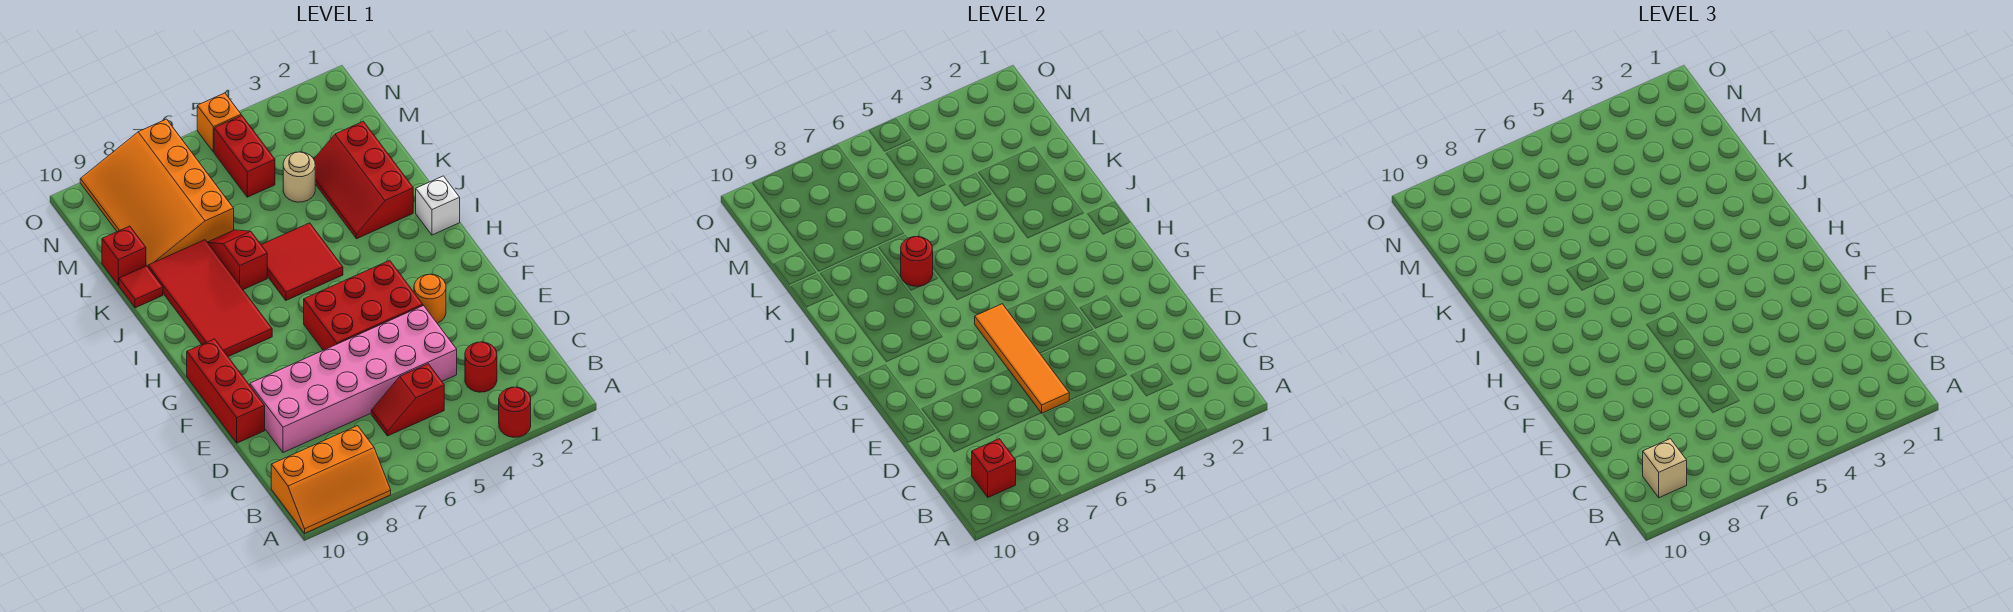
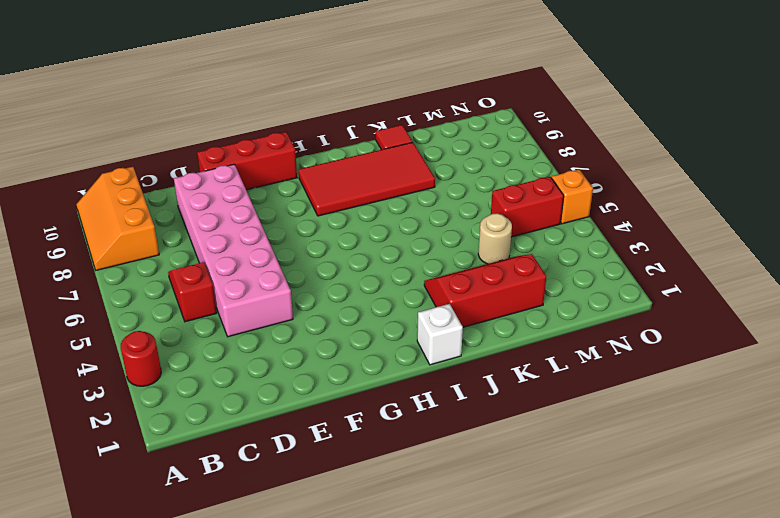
none -> red 1x1 round brick [465,342,497,392]
none -> orange 1x1 round brick [414,274,446,323]
none -> red 2x3 brick [304,260,423,350]

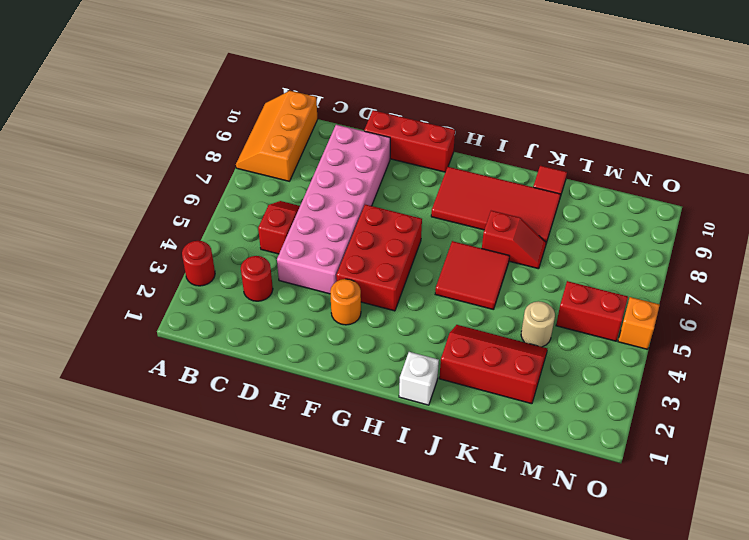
none -> orange 3x4 slope [80,119,234,267]
none -> red 1x1 brick [102,226,146,285]
none -> red 1x1 brick [972,439,1016,497]

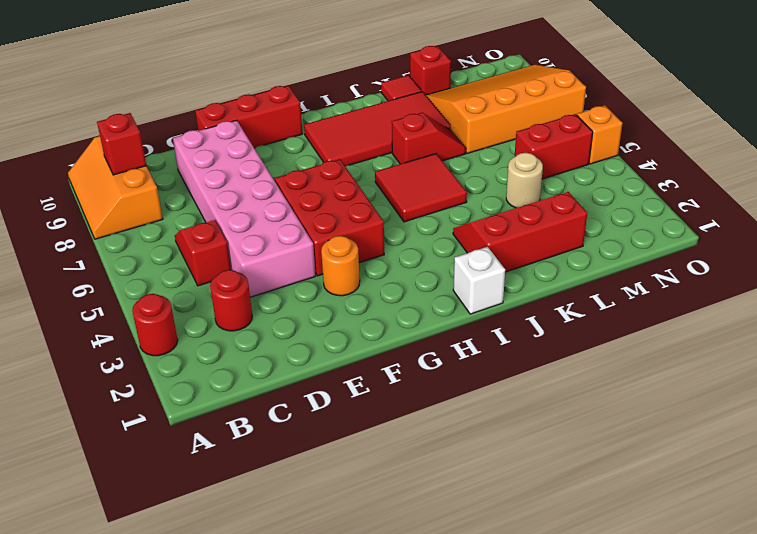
none -> orange 1x4 tile [975,304,1069,413]
none -> red 1x1 round brick [901,237,933,287]
none -> tan 1x1 brick [1643,439,1687,498]

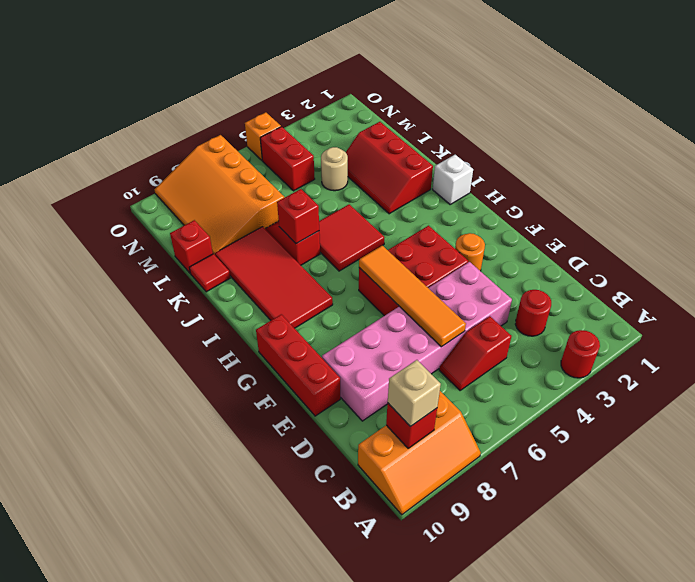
red 1x1 brick [277,189,319,244] -> red 1x1 round brick [901,237,933,287]

